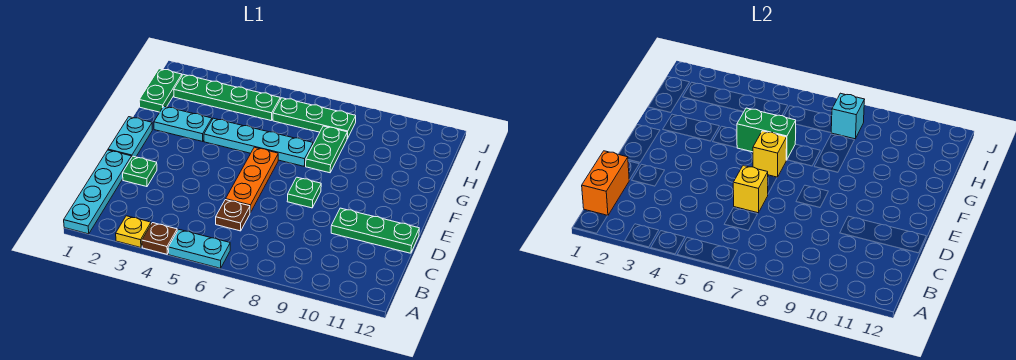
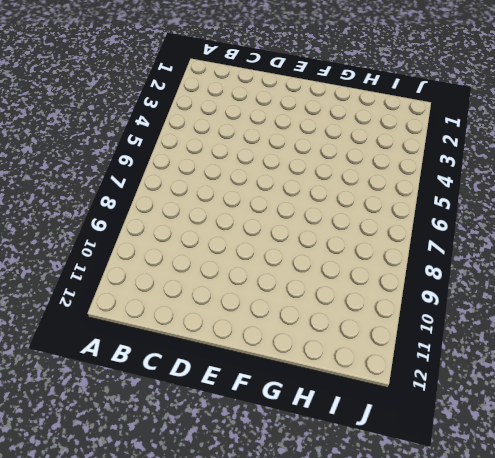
none -> cyan 1x4 plate [64,150,132,234]
none -> yellow 1x1 plate [116,216,151,248]
none -> brown 1x1 plate [142,223,177,254]

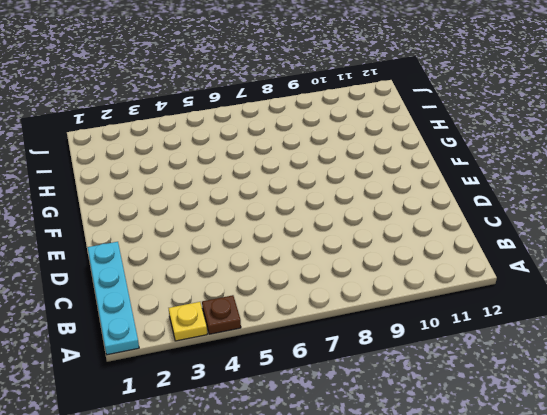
none -> cyan 1x2 plate [168,229,230,268]
none -> brown 1x1 plate [216,200,250,231]
none -> green 1x1 plate [123,156,157,187]

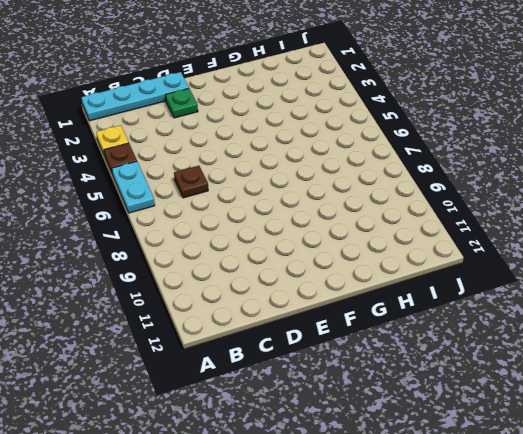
none -> orange 1x3 plate [226,147,278,213]
none -> green 1x3 plate [331,208,419,253]
none -> cyan 1x2 plate [108,117,152,157]

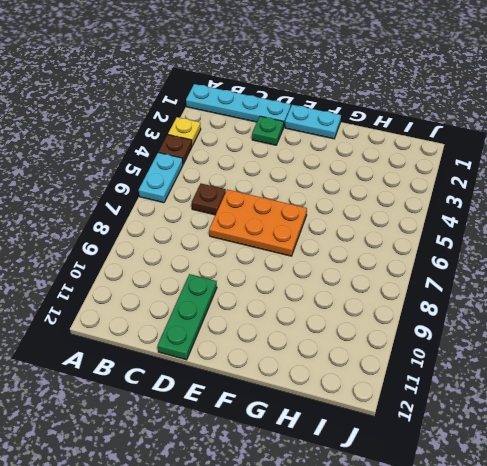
orange 2x3 plate [209,190,307,256] -> orange 1x3 plate [226,147,278,213]
none -> green 1x1 plate [287,177,321,208]
none -> cyan 1x2 plate [154,106,212,141]
none -> cyan 1x4 plate [204,118,313,166]

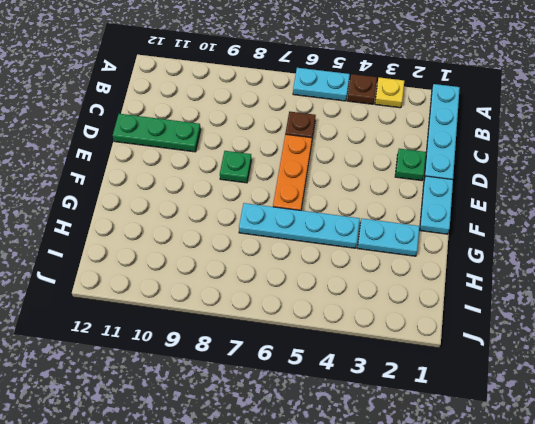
none -> green 1x2 plate [306,126,347,173]
none -> green 1x2 plate [139,69,182,112]
none -> green 1x4 plate [174,74,280,121]

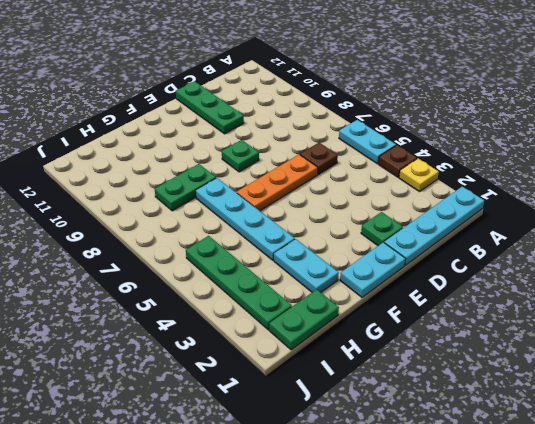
none -> green 1x3 plate [273,98,356,139]
none -> orange 1x2 brick [582,151,629,216]
none -> yellow 1x1 brick [733,165,768,213]

